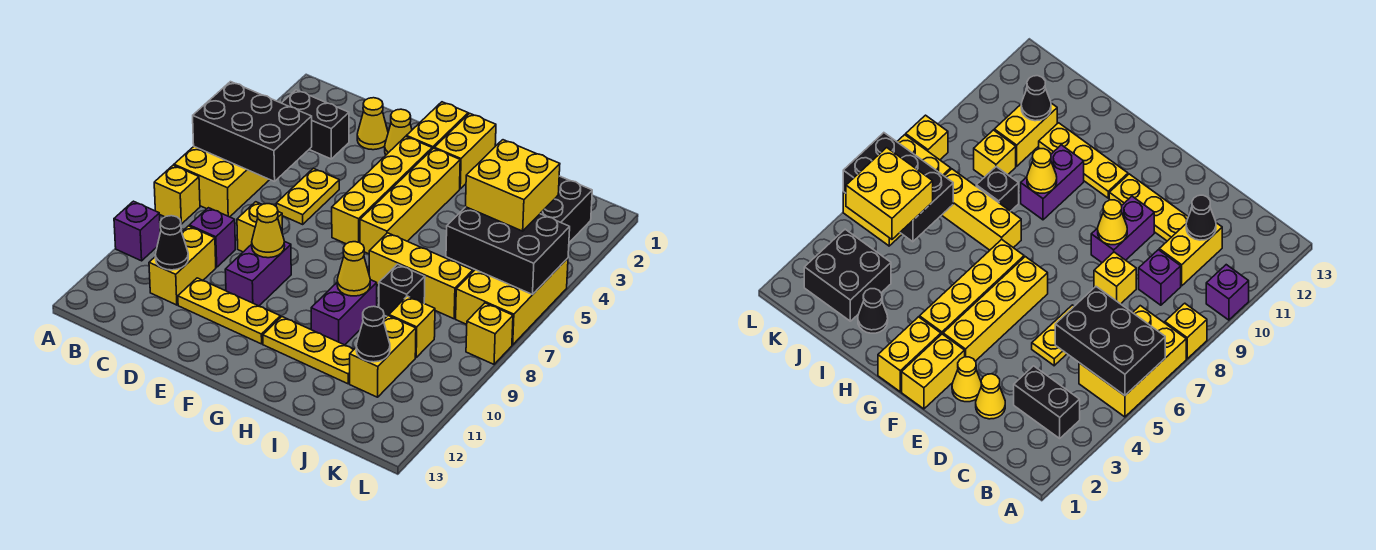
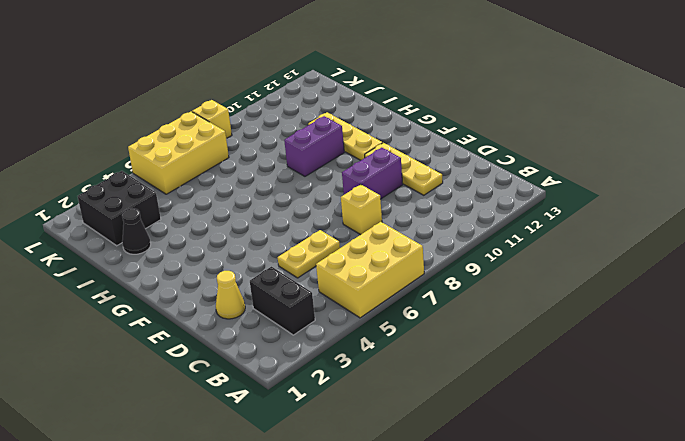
none -> yellow 1x1 brick [154,165,200,224]
none -> purple 1x1 brick [114,201,160,261]
none -> purple 1x1 brick [189,208,235,267]
none -> yellow 1x2 brick [149,226,216,305]

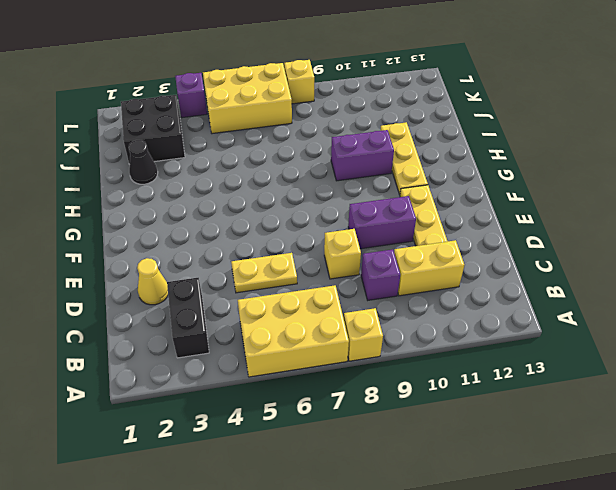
purple 1x1 brick [175,73,207,118] -> purple 1x1 brick moved to [114,201,160,261]
none -> yellow 1x1 cone [385,109,412,155]
none -> yellow 1x2 brick [406,102,468,149]
none -> yellow 1x4 brick [332,136,432,244]
none -> yellow 1x2 brick [434,113,496,189]

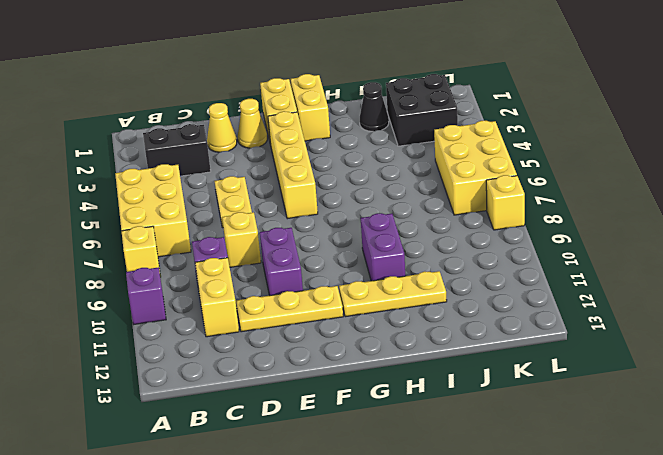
none -> yellow 1x4 brick [360,148,460,254]
none -> yellow 1x3 brick [369,233,473,319]
none -> black 1x1 brick [379,264,425,316]
none -> yellow 1x1 brick [389,296,435,357]

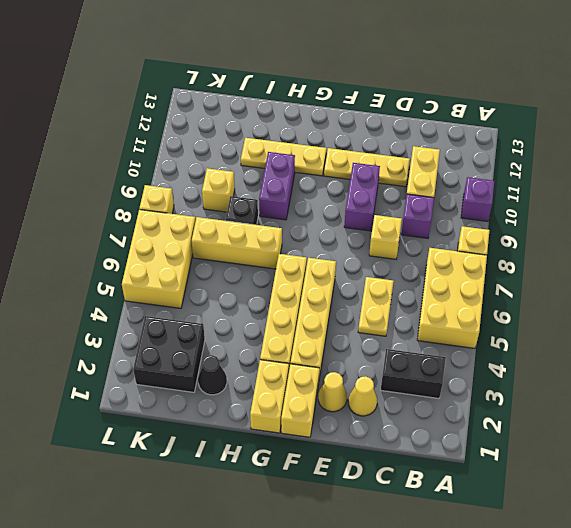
none -> yellow 1x2 brick [350,316,416,397]
none -> black 2x3 brick [193,82,312,182]
none -> black 1x1 cone [155,216,188,270]
none -> yellow 1x1 cone [252,204,285,258]

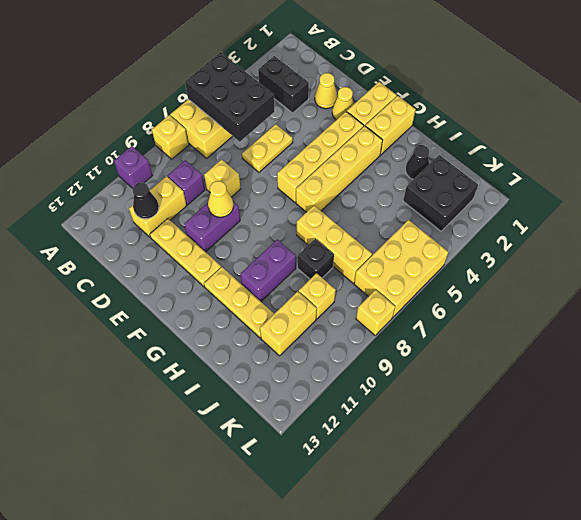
none -> yellow 1x1 cone [337,242,370,296]
none -> black 2x3 brick [446,207,570,294]
none -> black 1x1 cone [356,306,390,362]
none -> yellow 2x2 brick [466,140,560,231]

